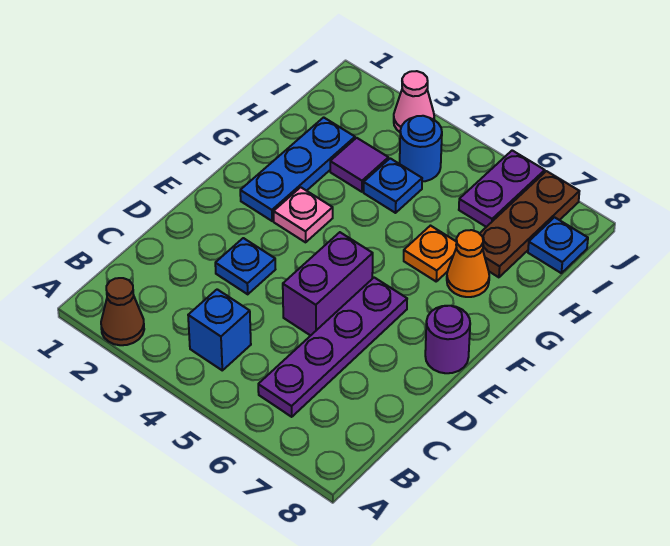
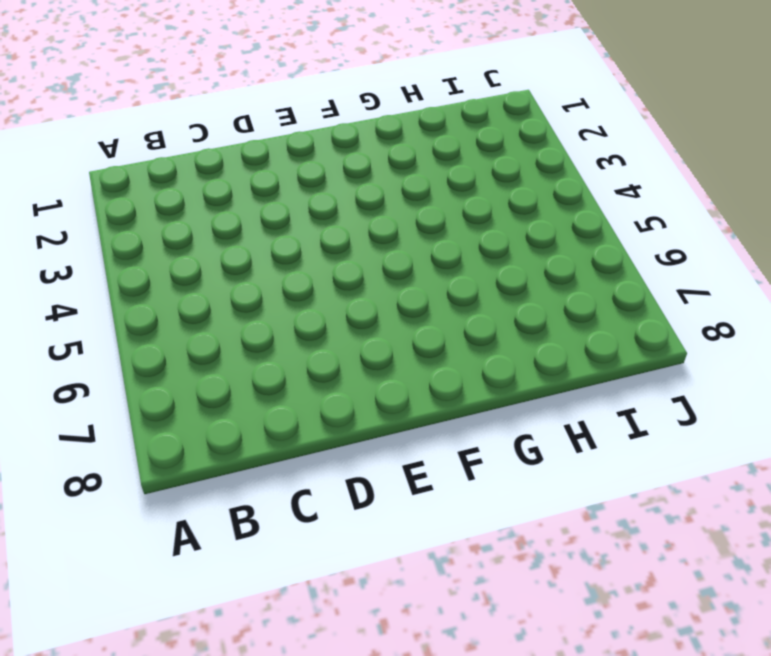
none -> brown 1x1 cone [101,278,144,345]
none -> blue 1x1 brick [188,289,251,370]
none -> purple 1x4 plate [258,278,407,417]

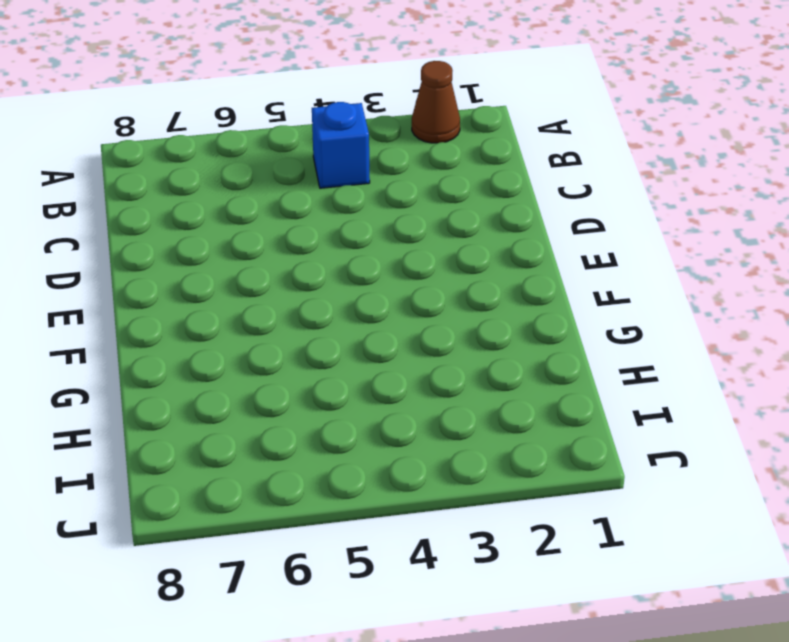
none -> purple 1x4 plate [258,278,407,417]
none -> blue 1x1 plate [215,238,275,294]
none -> purple 1x2 brick [283,232,373,336]

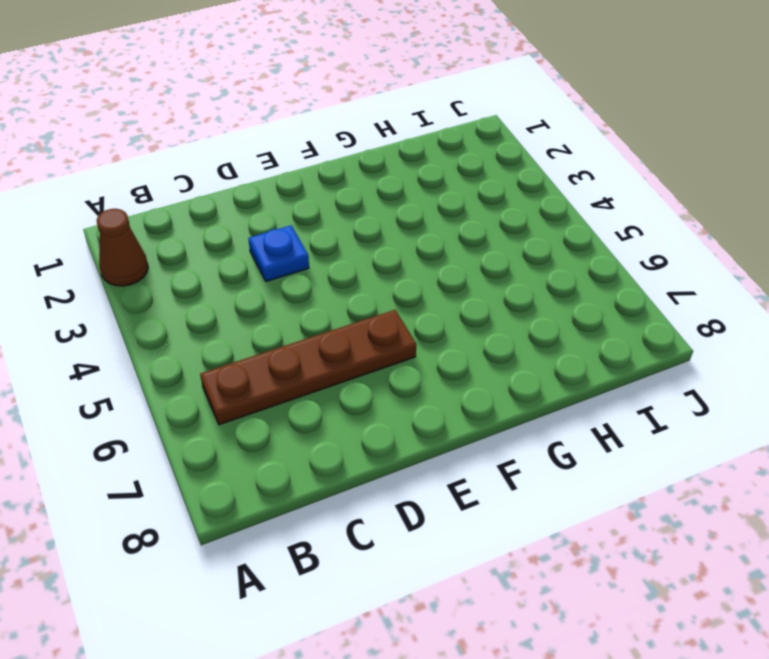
brown 1x4 plate [200,310,417,425] -> purple 1x4 plate [258,278,407,417]
none -> blue 1x1 brick [188,289,251,370]
none -> purple 1x2 brick [283,232,373,336]
none -> purple 1x1 round brick [425,306,470,373]

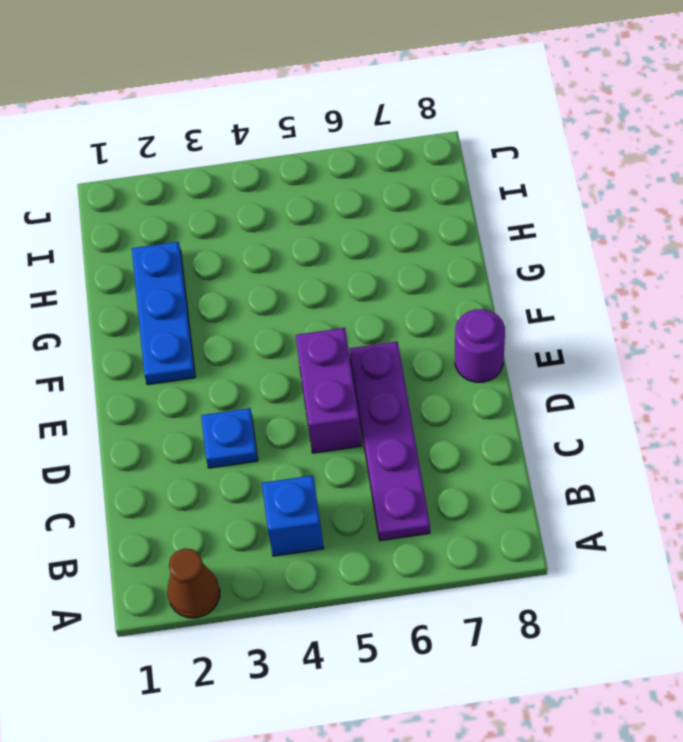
none -> pink 1x1 plate [274,187,333,242]
none -> orange 1x1 plate [404,226,456,281]
none -> orange 1x1 cone [447,230,489,297]

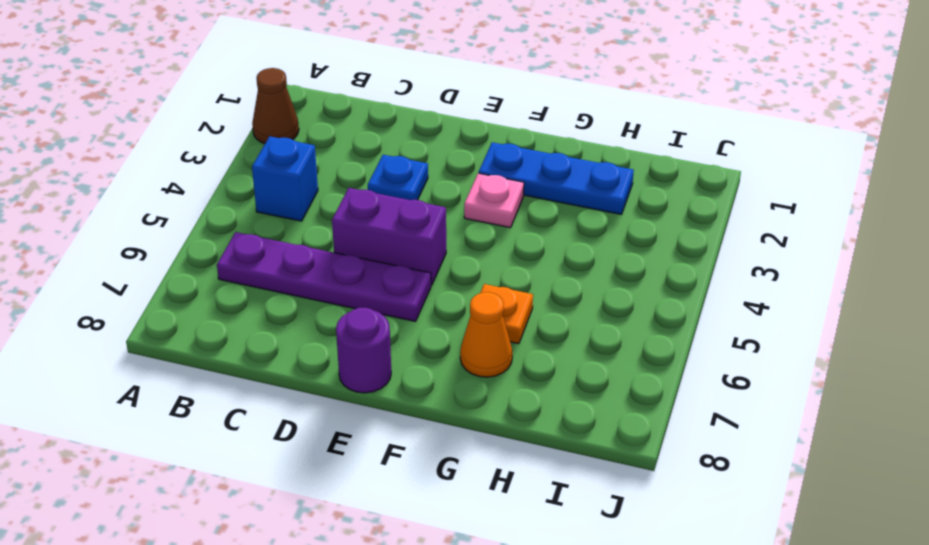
none -> purple 1x1 tile [330,138,388,192]
none -> blue 1x1 plate [364,158,422,213]
none -> brown 1x3 plate [479,171,579,277]

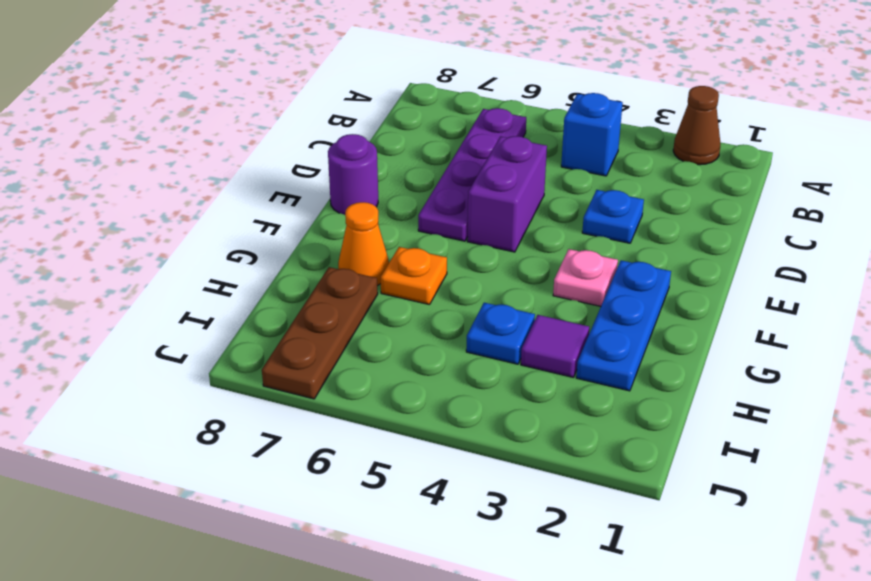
none -> blue 1x1 round brick [400,116,442,181]
none -> purple 1x2 plate [459,150,545,227]
none -> blue 1x1 plate [528,217,588,273]

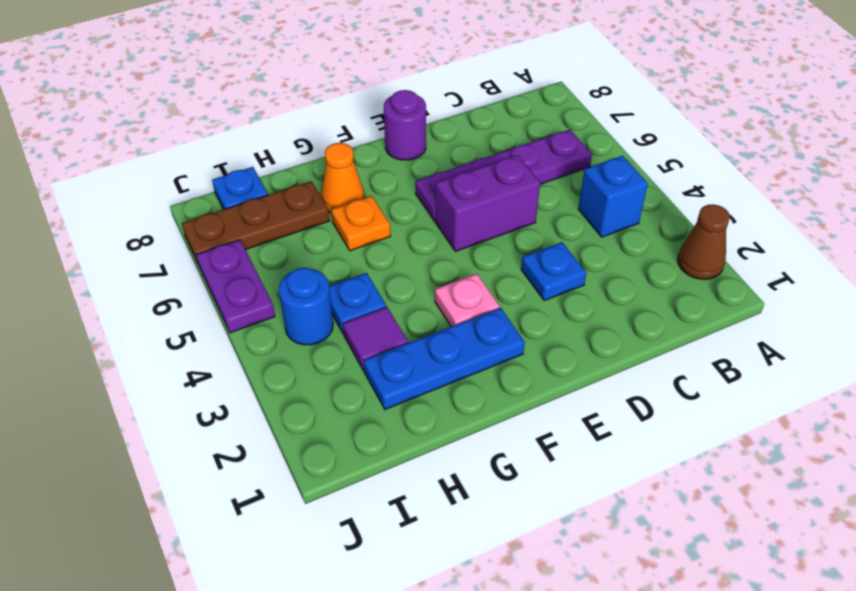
purple 1x2 plate [196,240,275,333] -> purple 1x2 plate turned to [459,150,545,227]
none -> pink 1x1 cone [394,71,434,132]

